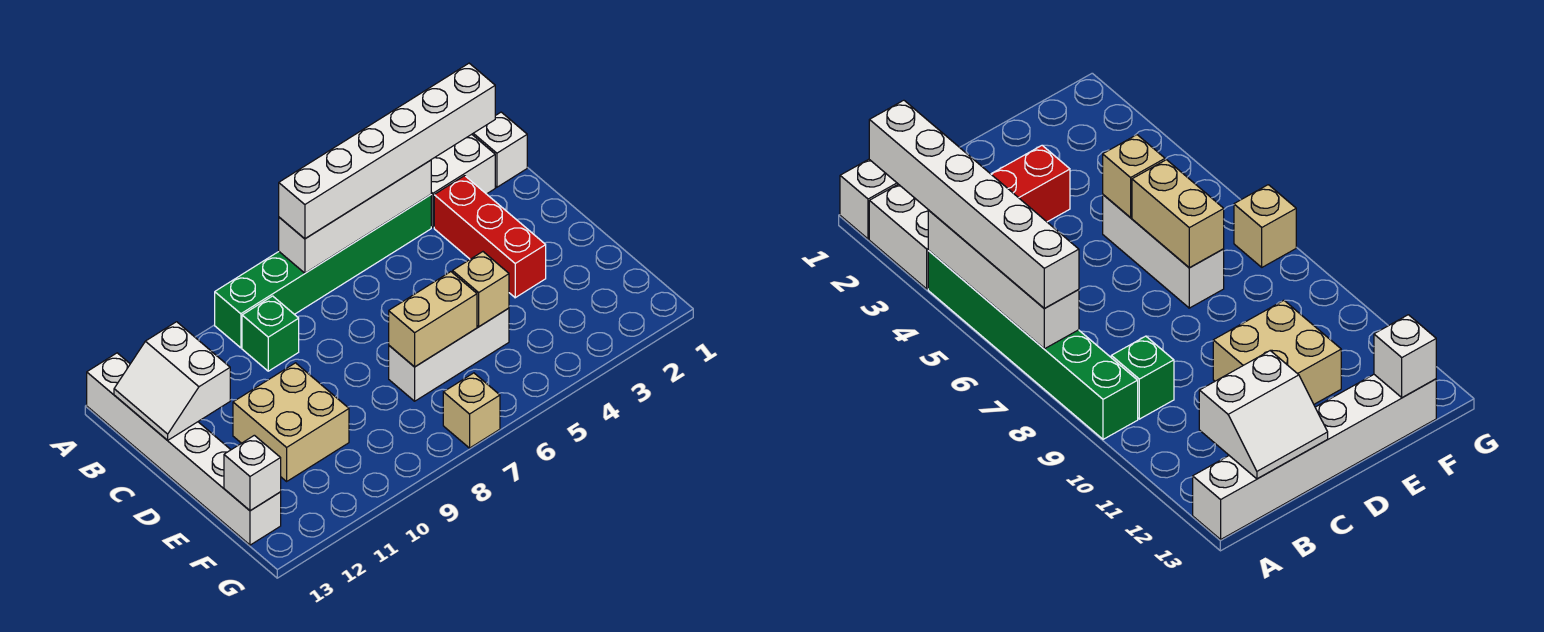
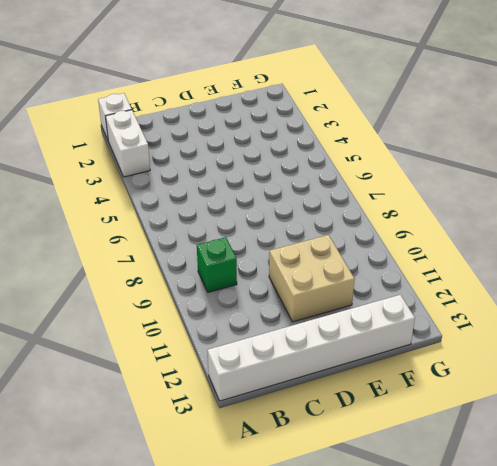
none -> green 1x6 brick [215,195,431,348]
none -> red 1x3 brick [434,176,546,298]
none -> white 1x3 brick [389,308,509,401]

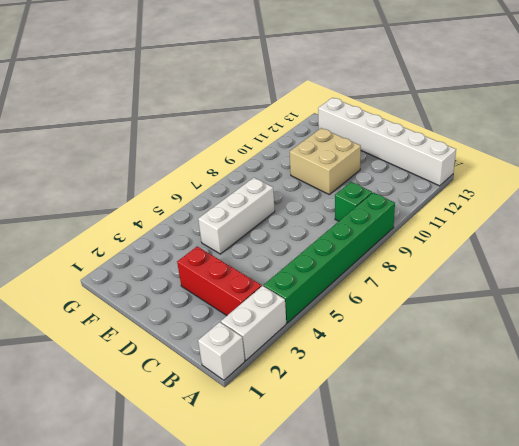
none -> tan 1x1 brick [443,373,500,448]
none -> white 1x4 brick [279,160,431,273]
none -> white 2x2 slope [114,322,230,440]

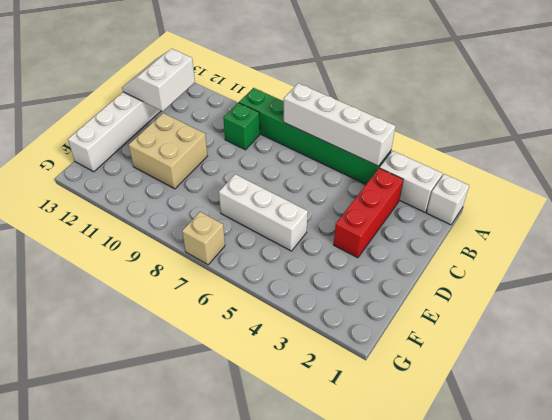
none -> tan 1x1 brick [453,252,509,326]
none -> tan 1x2 brick [389,272,477,367]
none -> white 1x1 brick [224,435,281,511]

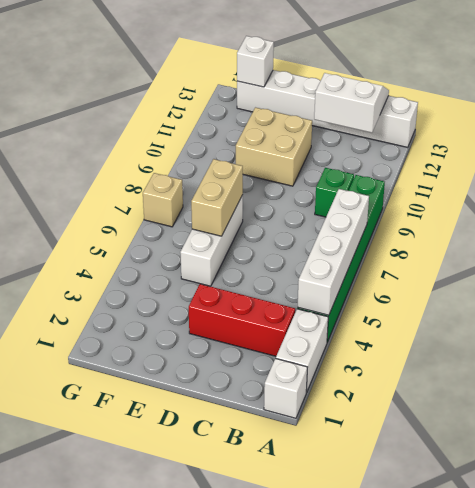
none -> tan 1x1 brick [453,252,509,326]
none -> white 1x6 brick [279,63,495,239]

